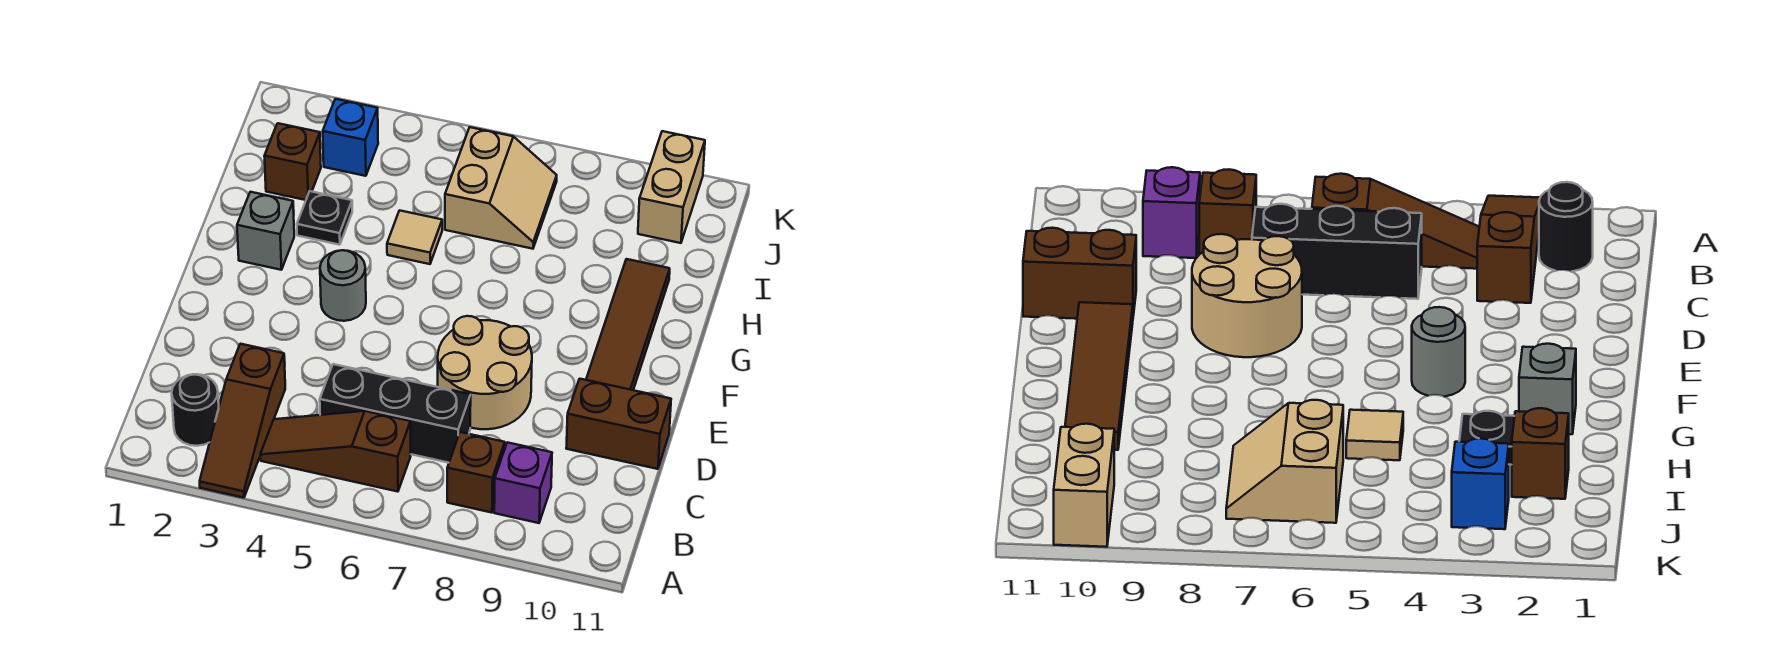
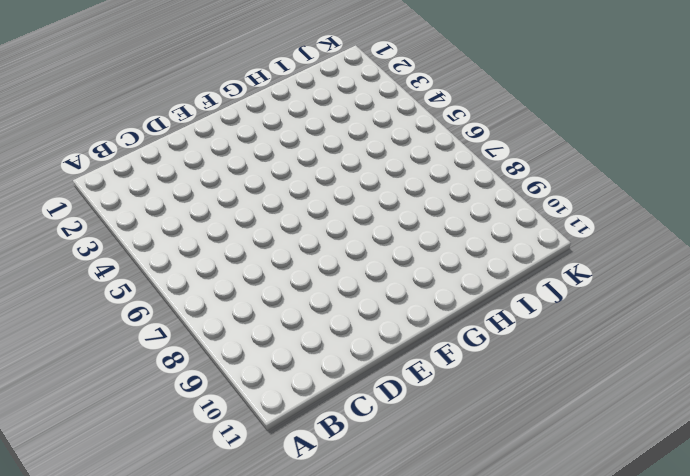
none -> brown 1x3 slope [200,344,285,498]
none -> black 1x1 round brick [172,374,219,446]
none -> brown 1x3 slope [260,411,411,492]

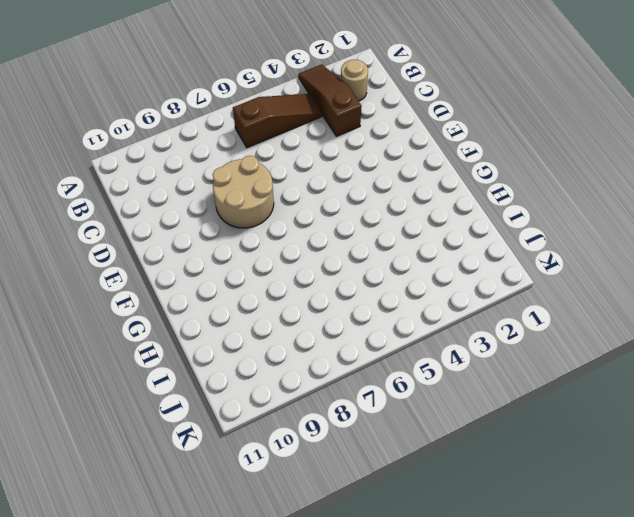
tan 1x1 round brick [341,60,368,101] -> black 1x1 round brick [172,374,219,446]
none -> brown 1x1 brick [447,432,505,513]
none -> purple 1x1 brick [494,442,552,523]
none -> black 1x3 brick [320,364,471,463]

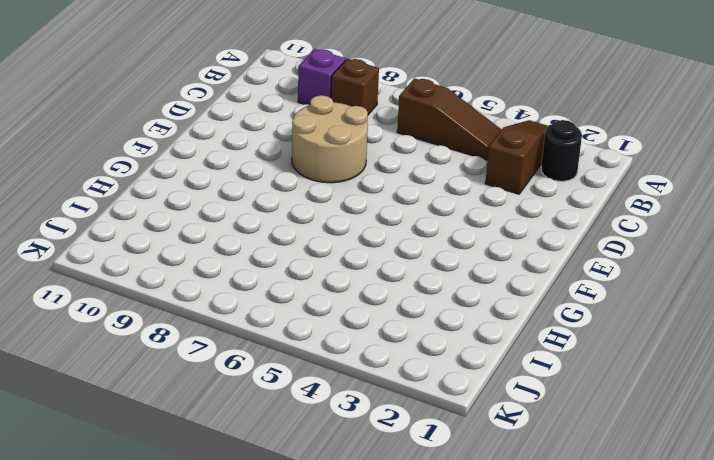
none -> black 1x3 brick [320,364,471,463]
none -> brown 1x2 brick [566,379,671,469]
none -> brown 1x4 tile [586,259,670,390]

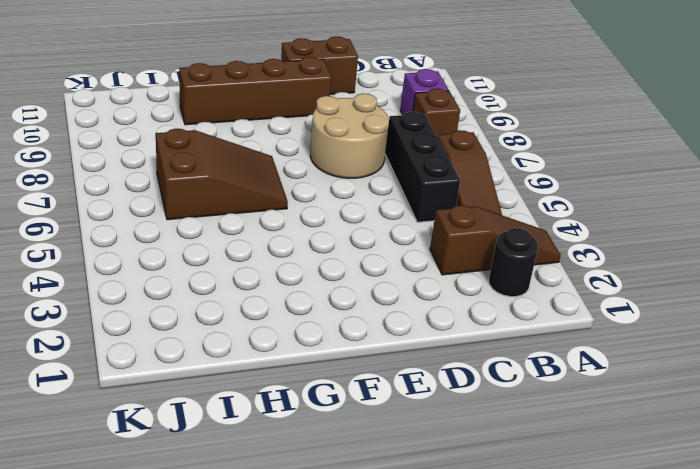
brown 1x2 brick [281,36,358,94] -> brown 1x2 brick turned to [566,379,671,469]
brown 1x4 brick [179,57,332,125] -> brown 1x4 tile [586,259,670,390]
brown 2x3 slope [156,129,288,220] -> tan 2x2 slope [445,127,557,249]
none -> grey 1x1 round brick [320,250,366,321]
none -> grey 1x1 brick [237,192,294,270]
none -> black 1x1 plate [297,191,352,245]

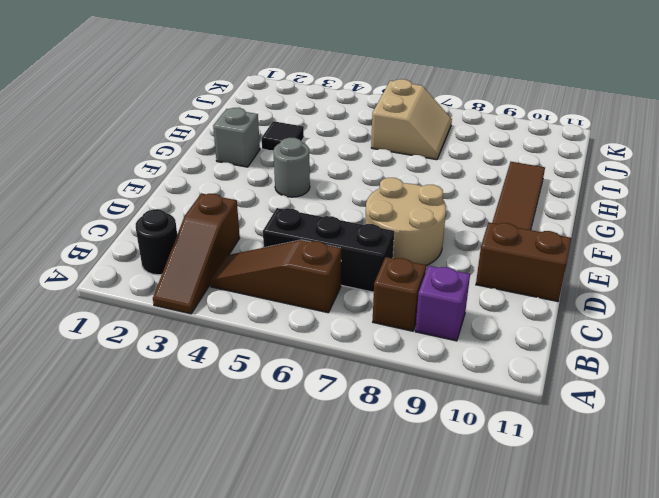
black 1x1 tile [262,121,304,150] -> black 1x1 plate [297,191,352,245]
none -> tan 1x1 tile [387,210,442,264]
none -> brown 1x1 brick [264,123,321,200]
none -> blue 1x1 brick [323,99,378,176]

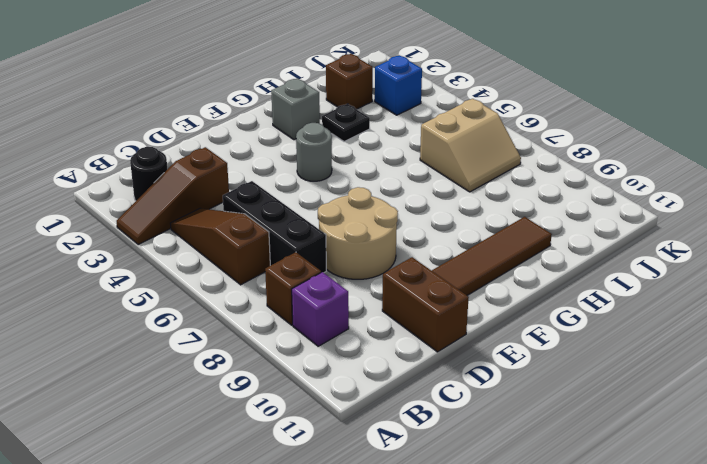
none -> tan 1x1 tile [387,210,442,264]
none -> tan 1x2 brick [638,131,705,243]

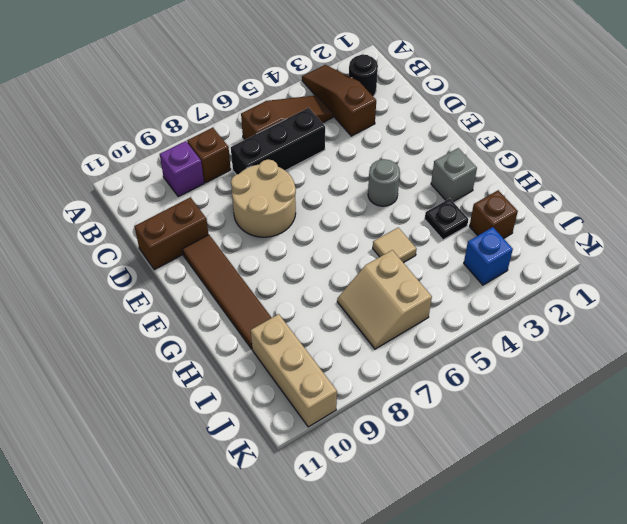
tan 1x3 brick [251,314,337,427] -> tan 1x2 brick [638,131,705,243]

